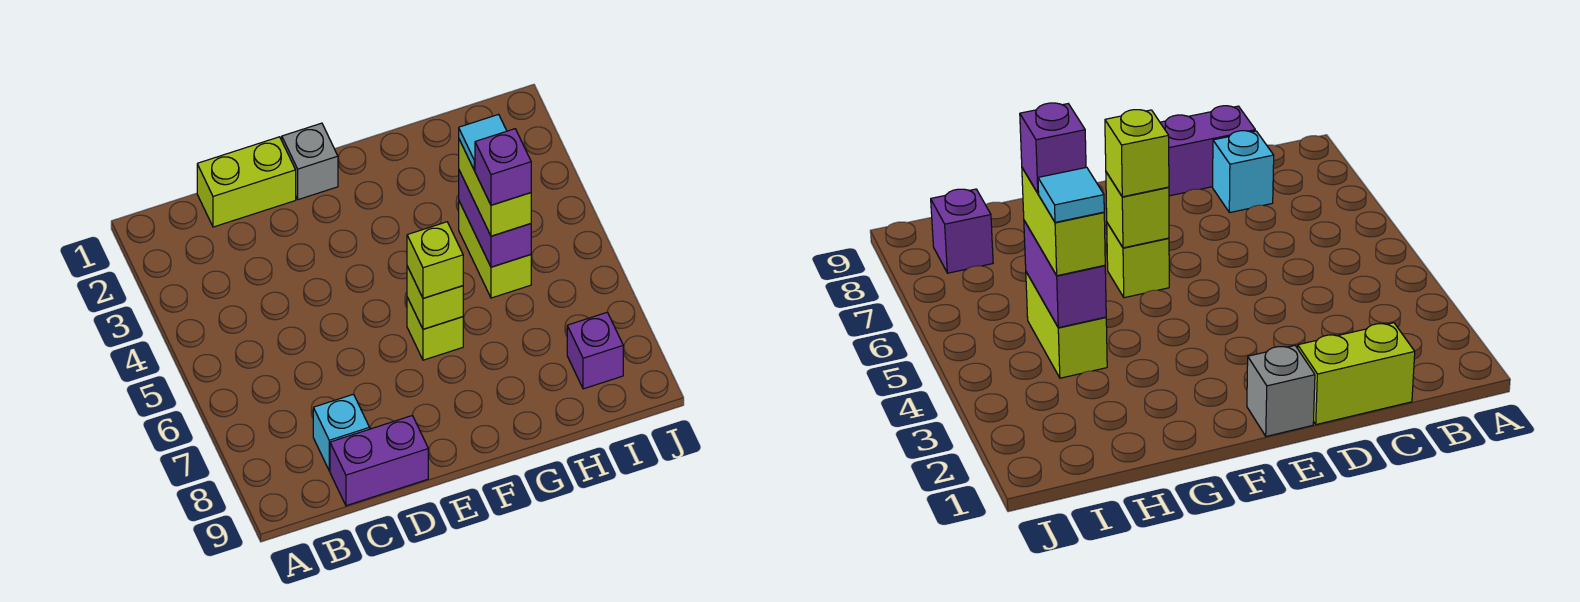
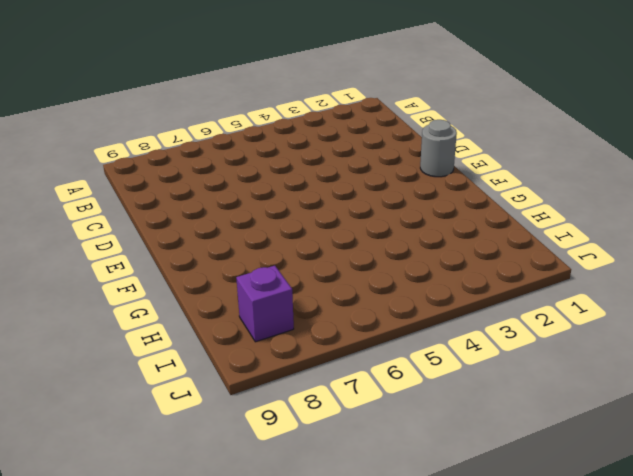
grey 1x1 round brick [420,120,457,177] -> grey 1x1 brick [282,123,338,200]
none -> lime 1x2 brick [197,137,296,227]
none -> cyan 1x1 brick [313,394,370,471]
none -> purple 1x2 brick [330,415,428,506]

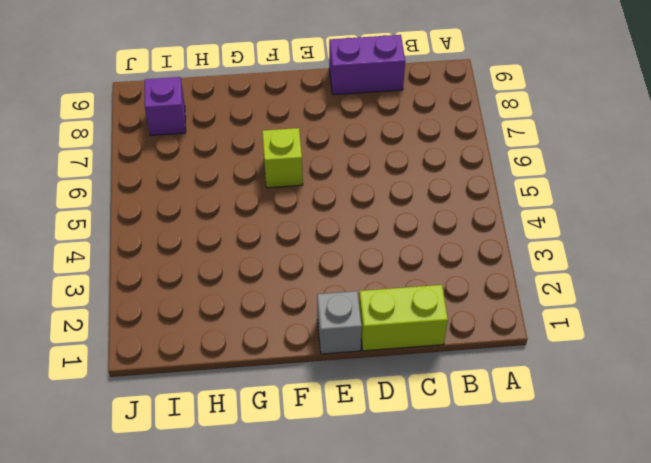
none -> cyan 1x1 brick [313,394,370,471]
none -> lime 1x2 brick [459,202,531,298]
none -> lime 1x1 brick [407,266,463,329]

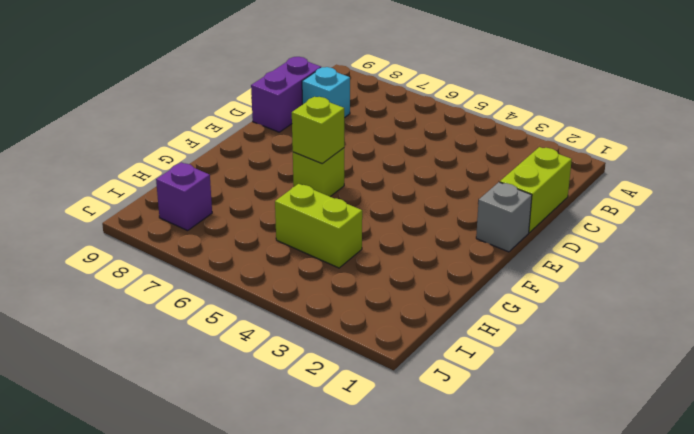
none -> purple 1x2 brick [459,171,531,267]
none -> lime 1x1 brick [407,222,463,298]
none -> lime 1x2 brick [459,140,531,236]

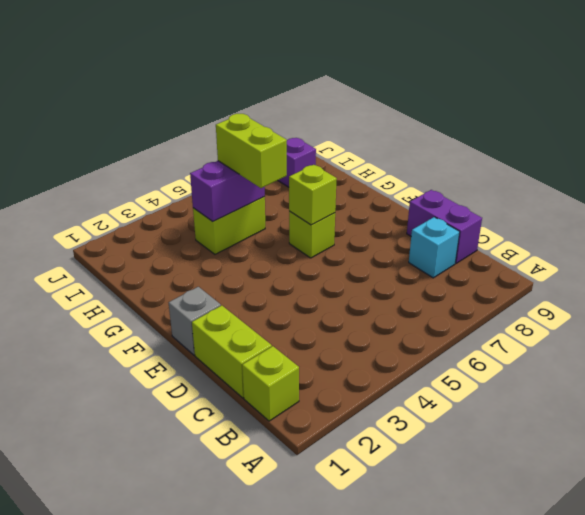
lime 1x1 brick [242,346,299,421] -> lime 1x1 brick moved to [407,222,463,298]
lime 1x2 brick [216,114,287,188] -> lime 1x2 brick turned to [459,140,531,236]
none -> cyan 1x1 tile [459,114,507,170]
none -> purple 1x1 brick [475,129,531,205]

